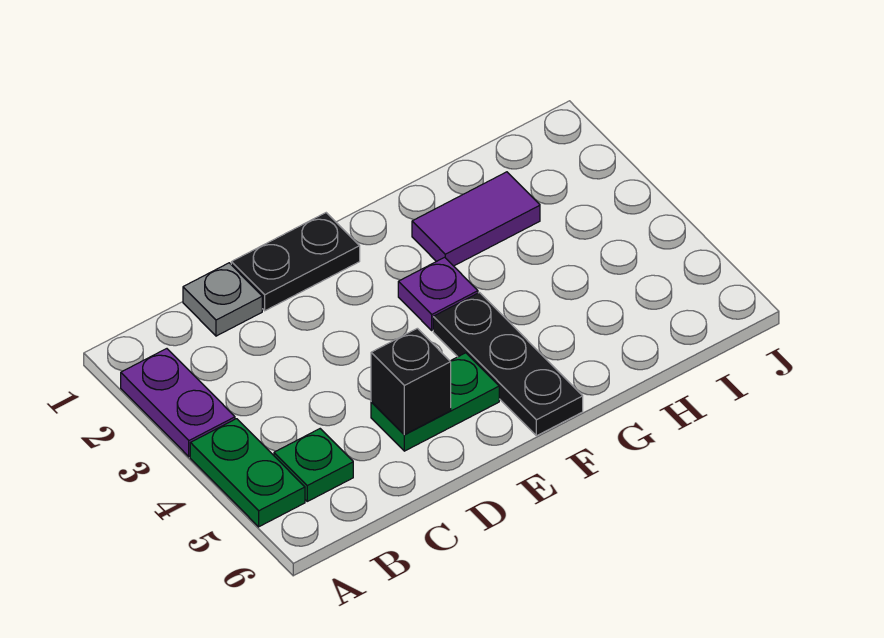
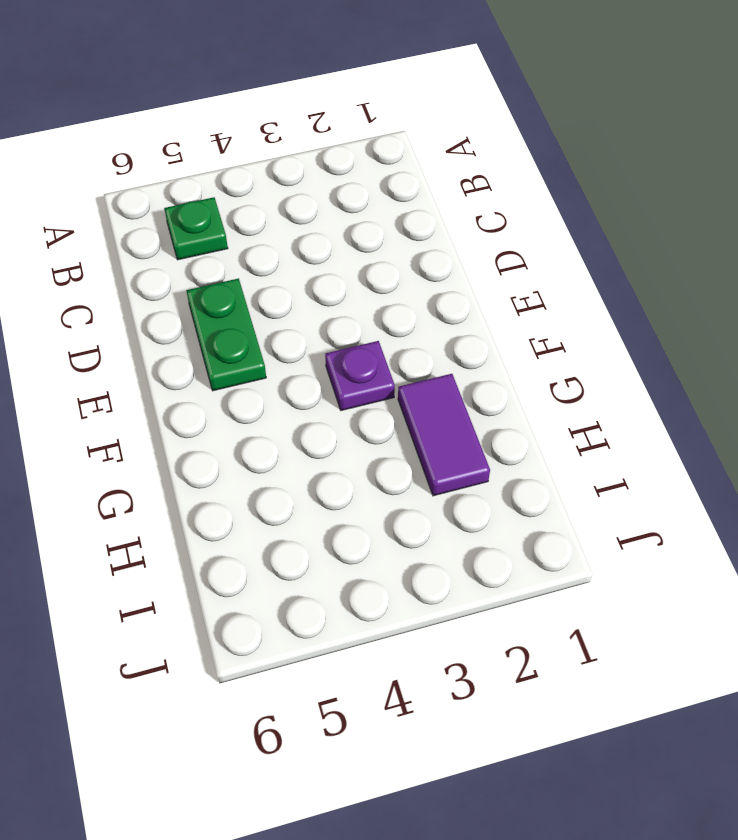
none -> purple 1x2 plate [121,349,235,457]
none -> green 1x2 plate [190,419,305,527]

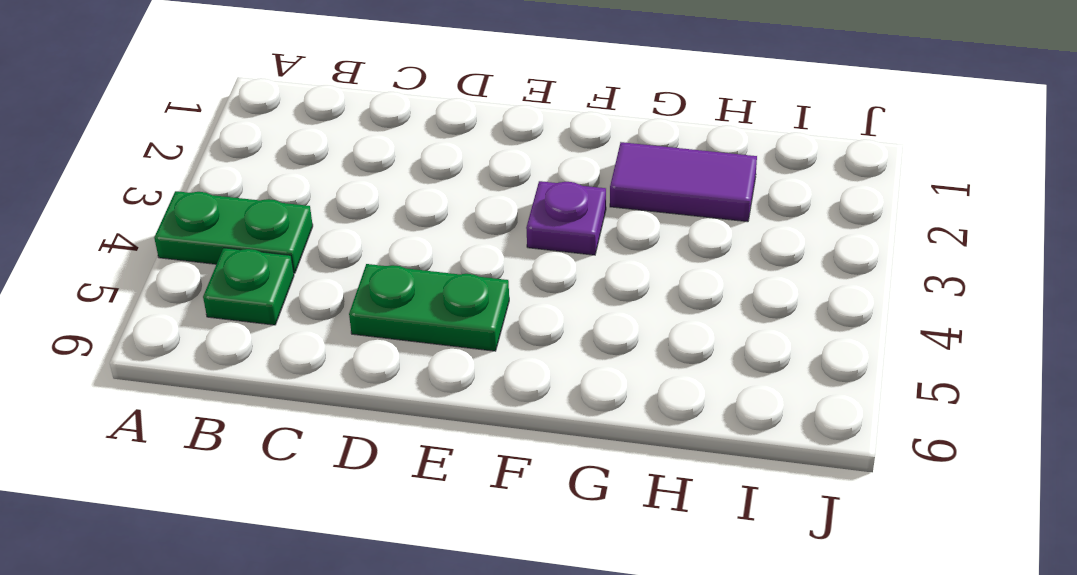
green 1x2 plate [154,191,313,273] -> green 1x2 plate turned to [190,419,305,527]
none -> purple 1x2 plate [121,349,235,457]
none -> grey 1x1 plate [183,263,262,336]

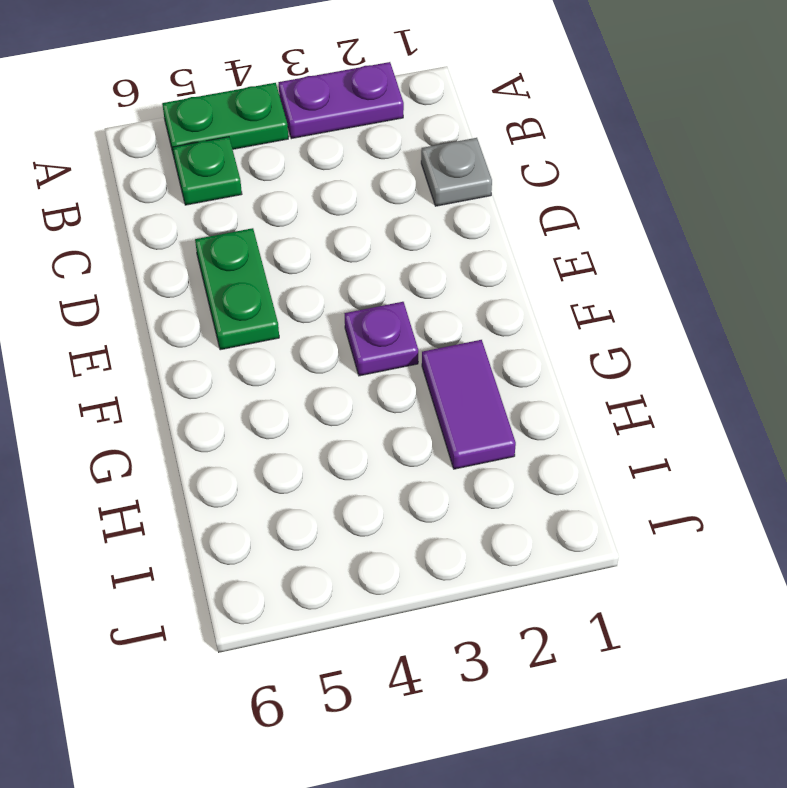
none -> black 1x2 plate [231,213,360,311]
none -> black 1x3 plate [433,293,583,436]

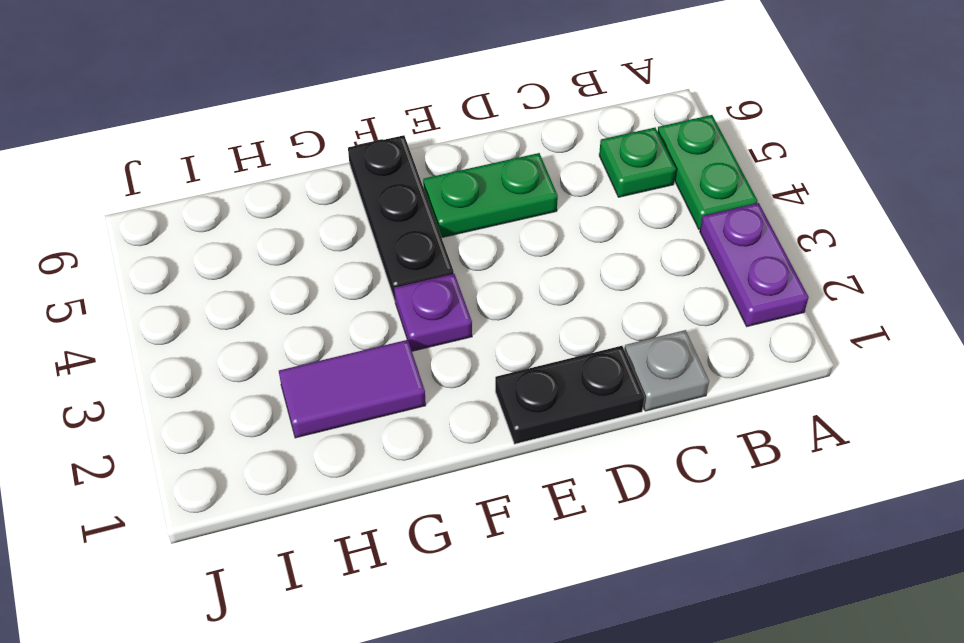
none -> black 1x1 brick [371,328,451,435]

